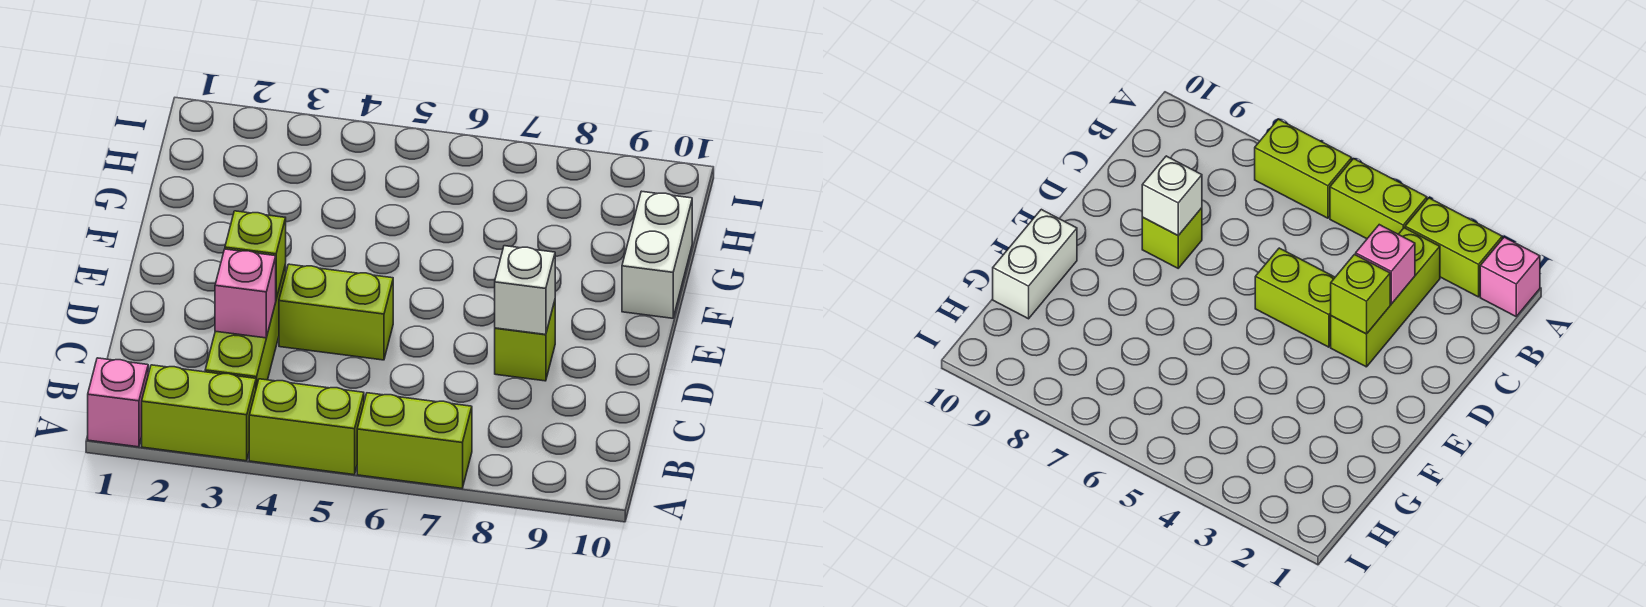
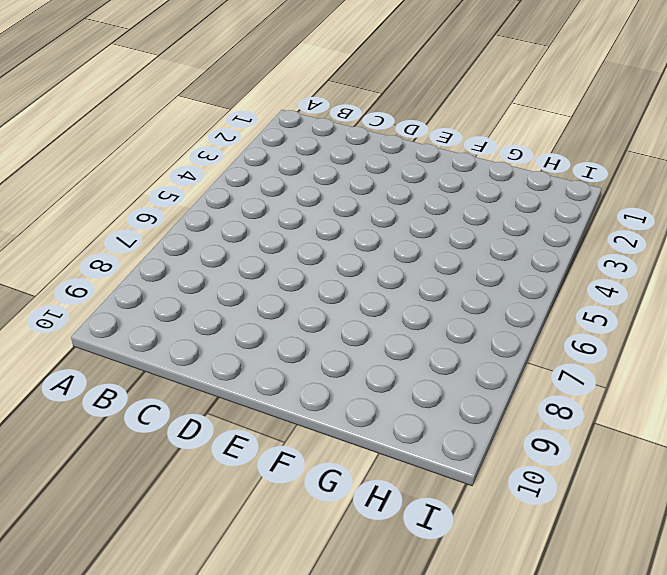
none -> pink 1x1 brick [88,358,148,447]
none -> lime 1x2 brick [142,365,256,461]

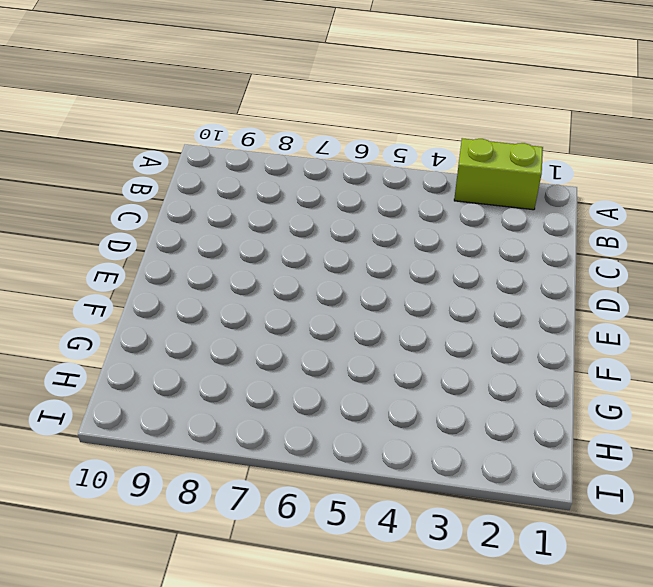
none -> pink 1x1 brick [88,358,148,447]
none -> lime 1x2 brick [249,379,364,475]

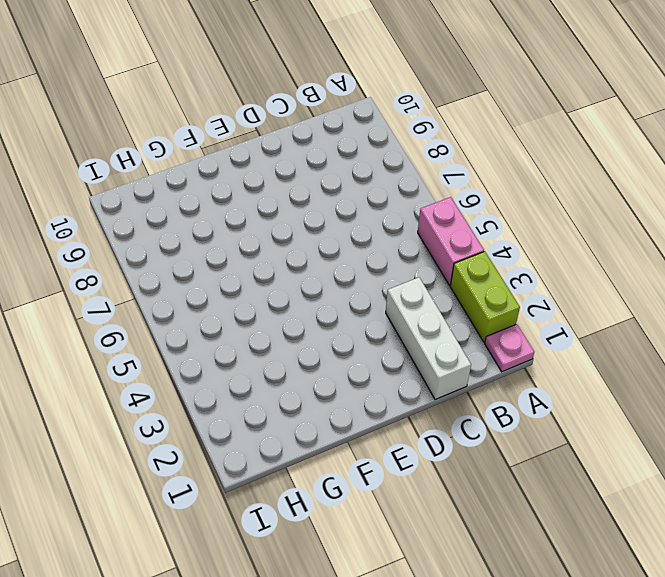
pink 1x1 plate [485,324,534,372] -> pink 1x1 brick [88,358,148,447]
pink 1x2 brick [418,197,484,285] -> lime 1x2 brick [249,379,364,475]
white 1x3 brick [386,277,471,399] -> lime 1x3 brick [205,265,286,388]
none -> lime 1x2 brick [357,393,472,488]
none -> lime 1x2 brick [279,264,393,360]

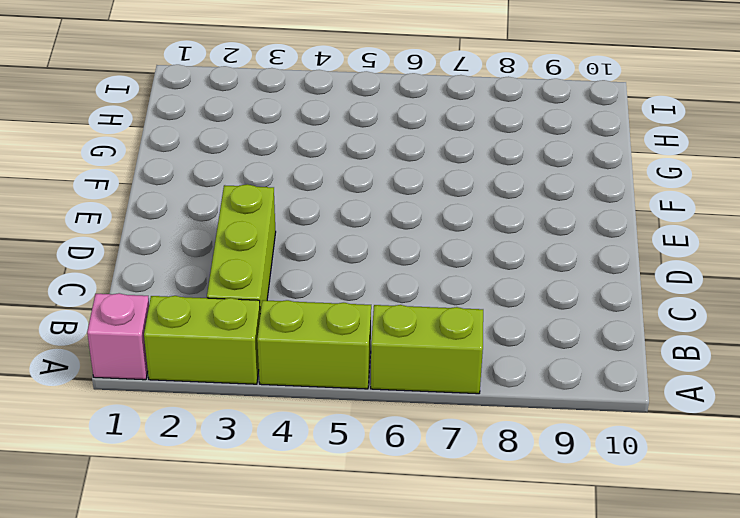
none -> lime 1x2 brick [279,264,393,360]
none -> lime 1x1 brick [495,301,555,381]

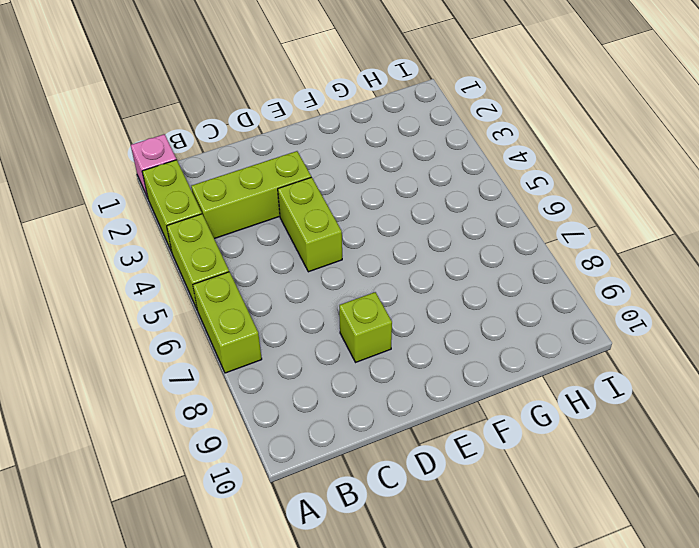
none -> white 1x2 brick [622,191,692,318]
none -> pink 1x1 brick [215,249,276,338]

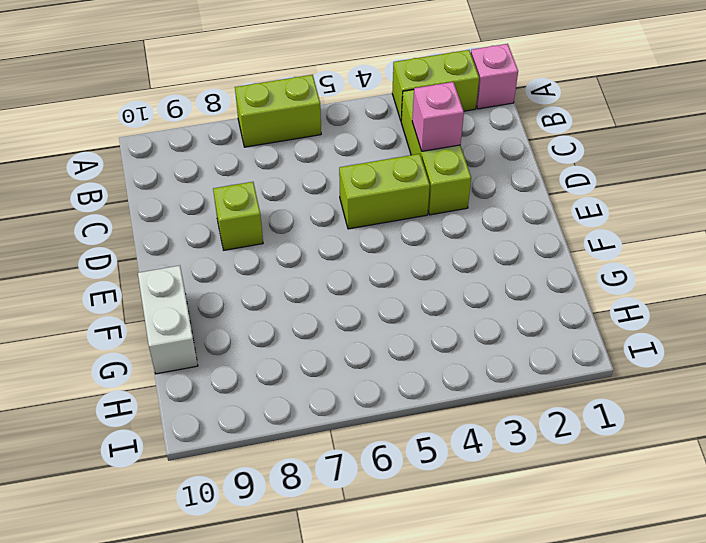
none -> lime 1x2 brick [249,379,364,475]
none -> lime 1x1 brick [225,211,286,299]

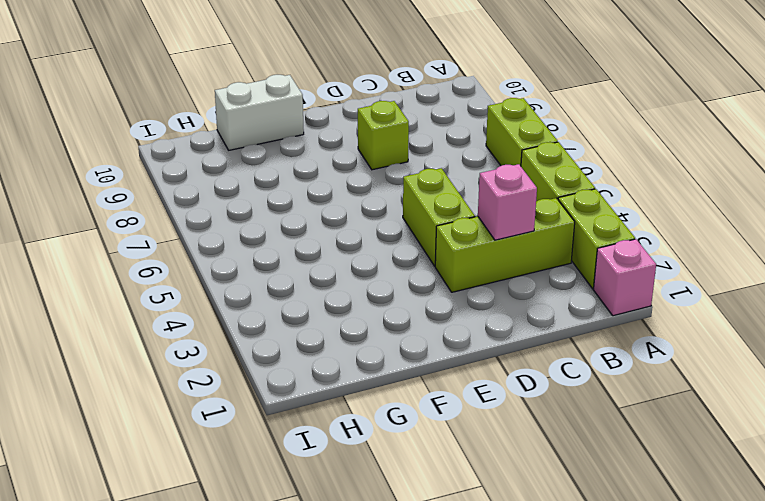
none -> lime 1x1 brick [225,211,286,299]
none -> white 1x1 brick [495,246,555,335]

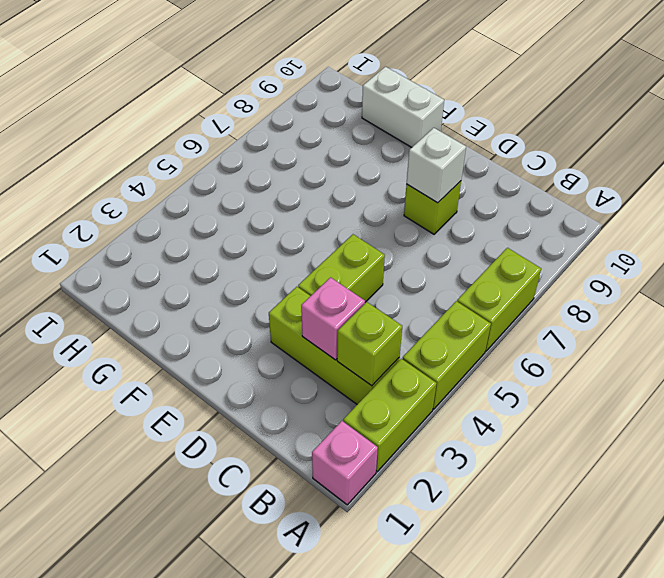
lime 1x1 brick [337,302,402,386] -> lime 1x1 brick moved to [225,211,286,299]

